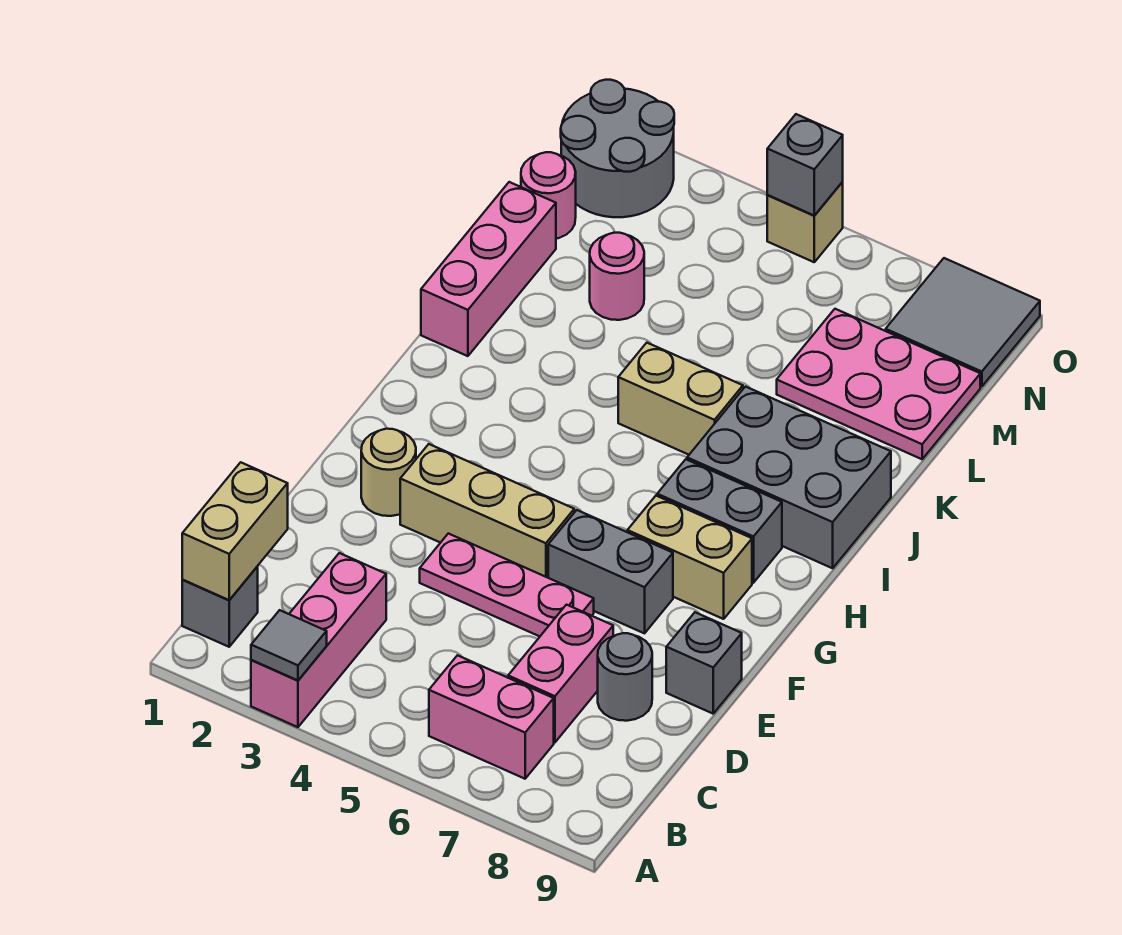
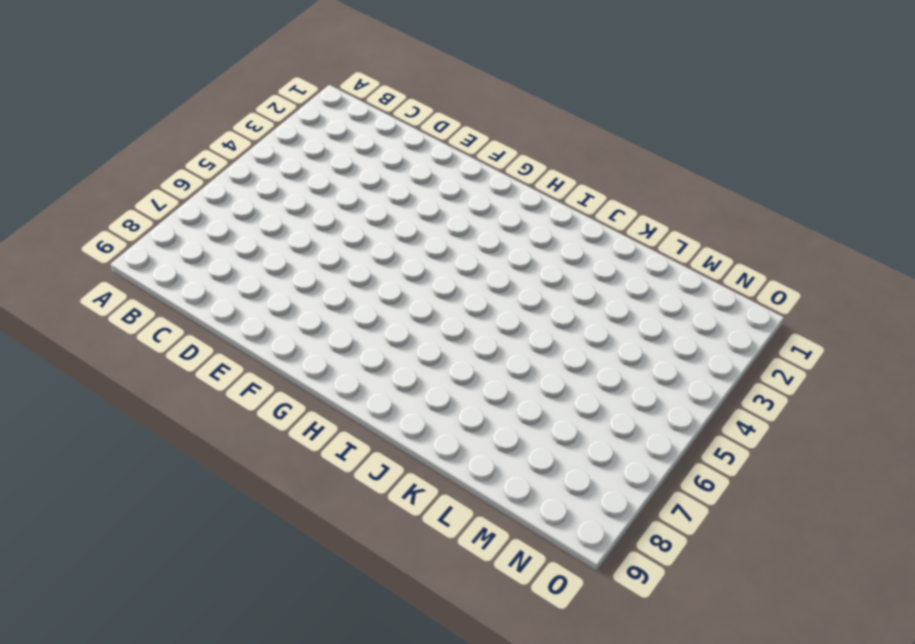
none -> pink 1x3 brick [251,553,386,727]
none -> grey 1x1 brick [182,567,258,647]
none -> pink 1x2 brick [429,655,554,779]

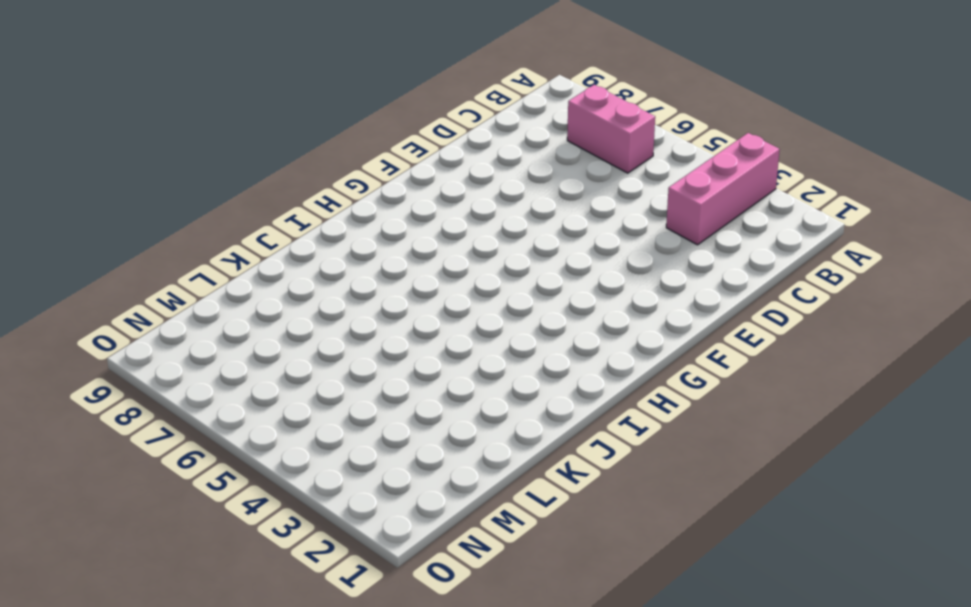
none -> grey 1x1 brick [182,567,258,647]
none -> pink 1x2 brick [508,605,613,742]
none -> grey 1x1 round brick [598,633,652,721]

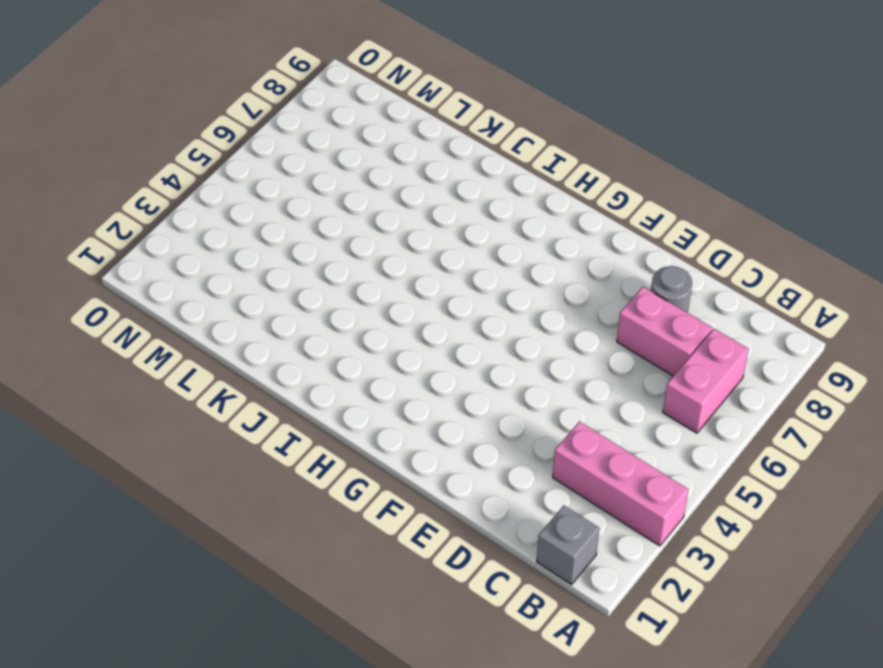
none -> pink 1x3 plate [420,533,594,636]
none -> grey 1x1 brick [666,612,742,714]
none -> tan 1x1 round brick [361,429,416,516]

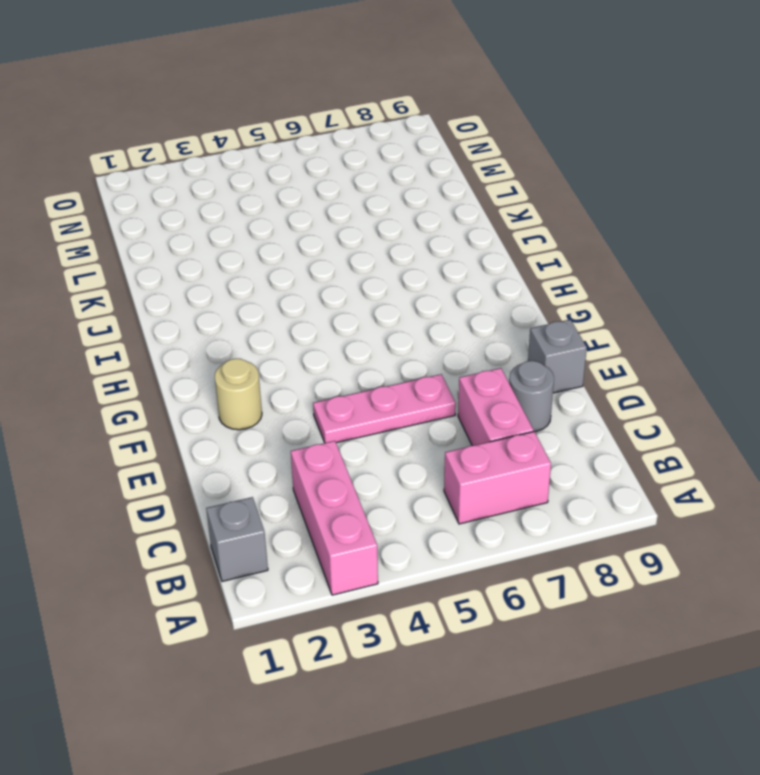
none -> tan 1x3 brick [400,444,574,578]
none -> grey 1x2 brick [548,510,673,633]
none -> tan 1x2 brick [627,496,752,619]

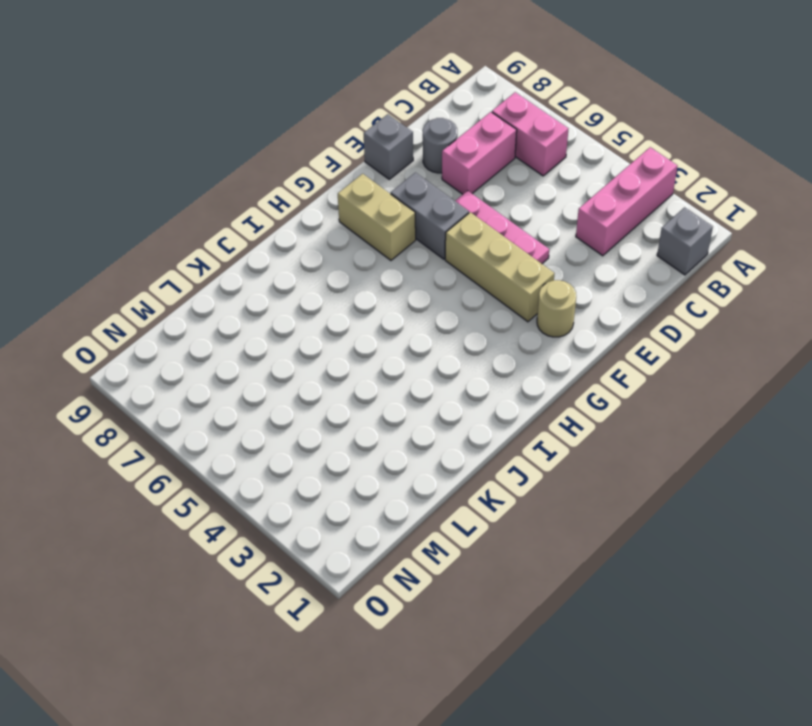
none -> grey 1x2 brick [657,459,782,583]
none -> grey 2x3 brick [687,387,891,568]
none -> pink 1x3 brick [421,182,556,356]

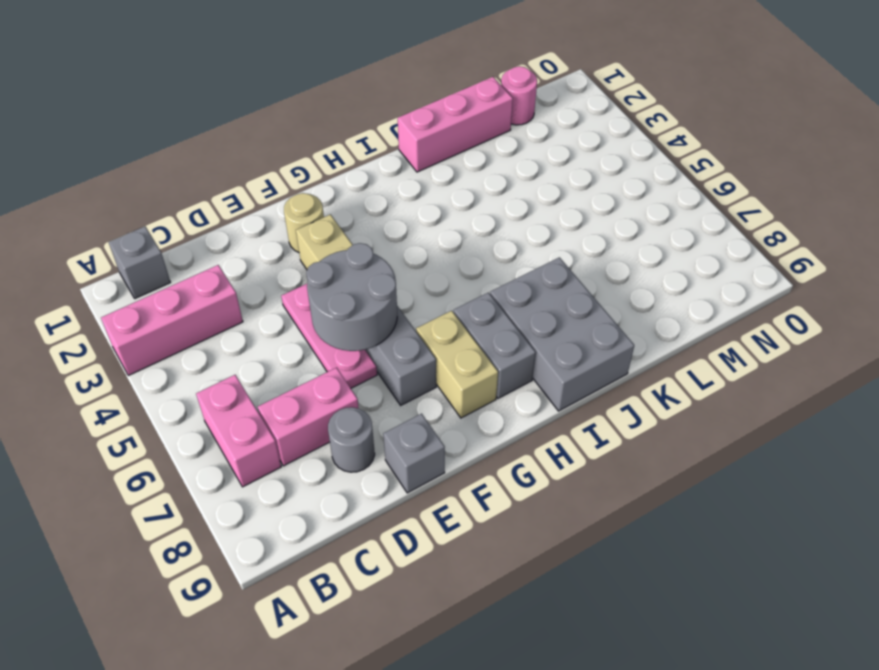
grey 2x2 round brick [306,243,397,351] -> grey 2x2 round brick moved to [561,80,674,217]
none -> tan 1x2 brick [618,343,743,455]
none -> pink 1x1 round brick [590,233,644,320]
none -> pink 2x3 plate [777,309,980,459]

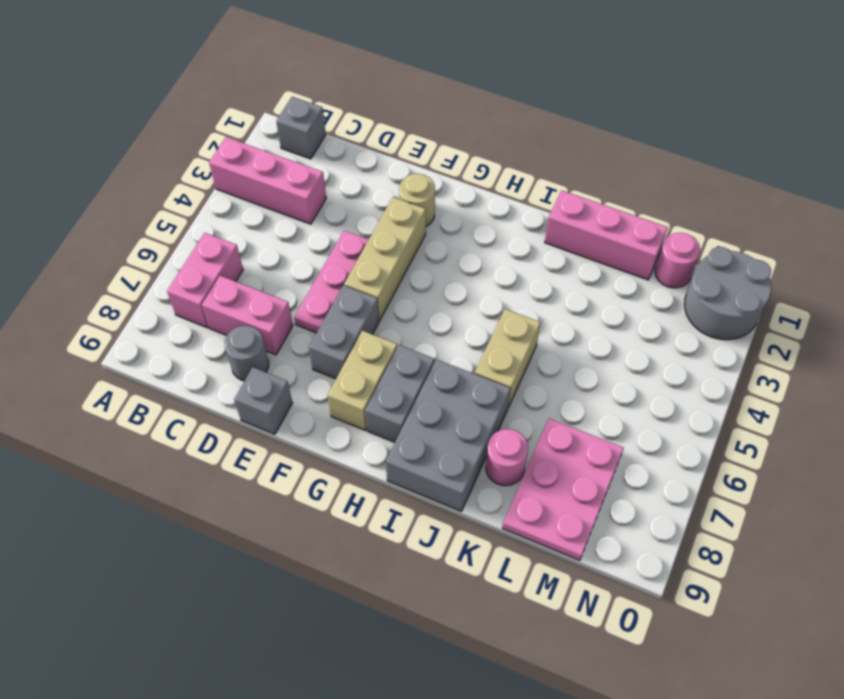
pink 1x1 round brick [486,429,528,486] -> pink 1x1 round brick moved to [590,233,644,320]
none -> grey 2x2 tile [886,258,1040,387]
none -> tan 1x1 brick [767,182,843,262]
none -> grey 1x1 tile [251,610,327,680]

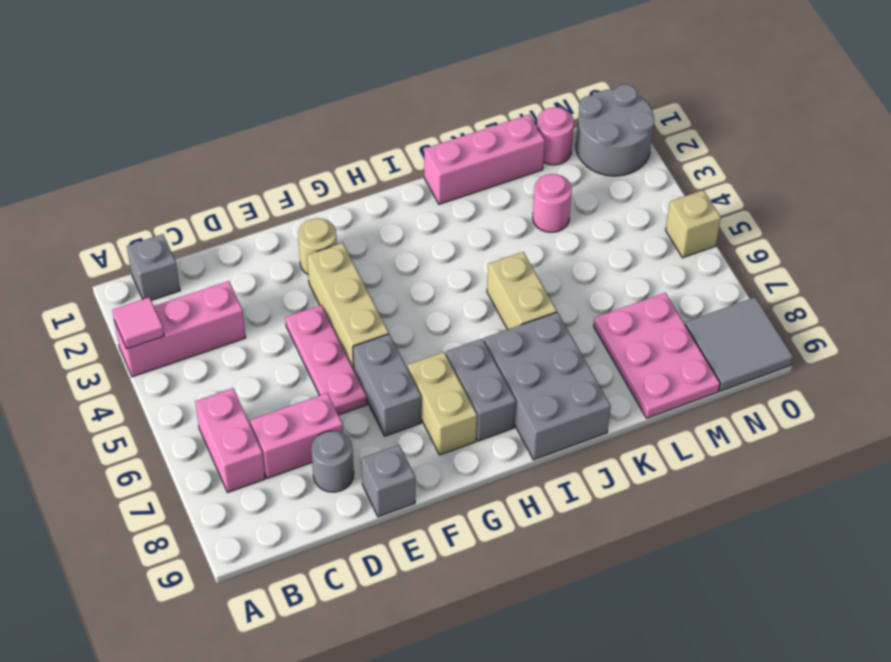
pink 1x1 tile [112,297,164,349] -> grey 1x1 tile [251,610,327,680]
none -> tan 1x2 brick [182,462,288,600]
none -> grey 1x1 brick [767,114,843,216]

